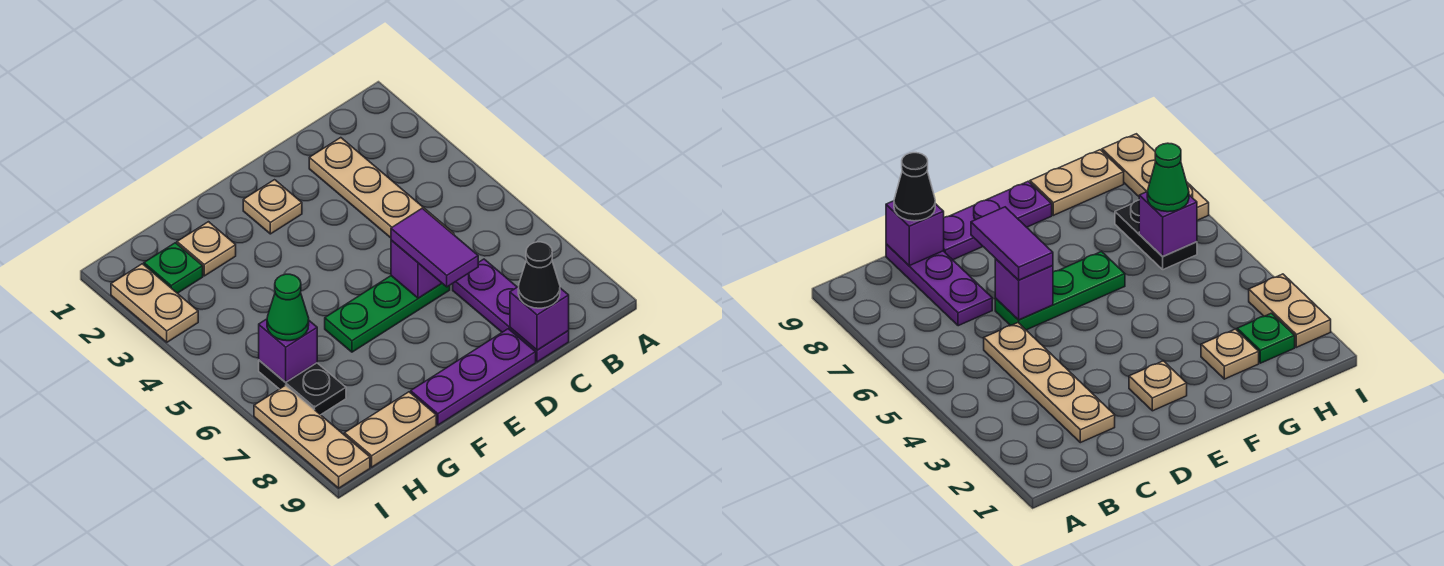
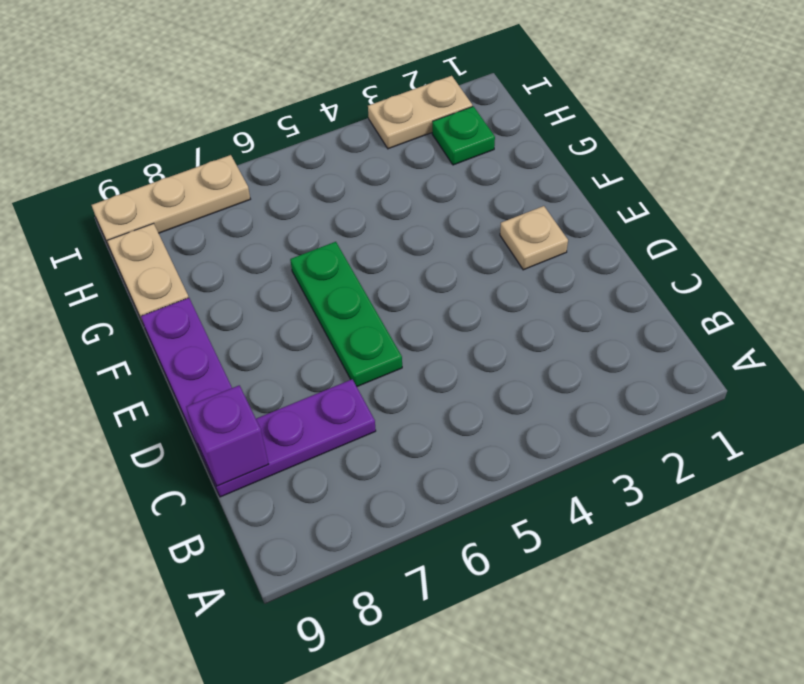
none -> tan 1x4 plate [309,138,454,238]
none -> tan 1x1 plate [177,222,236,276]
none -> black 1x2 plate [259,360,346,415]

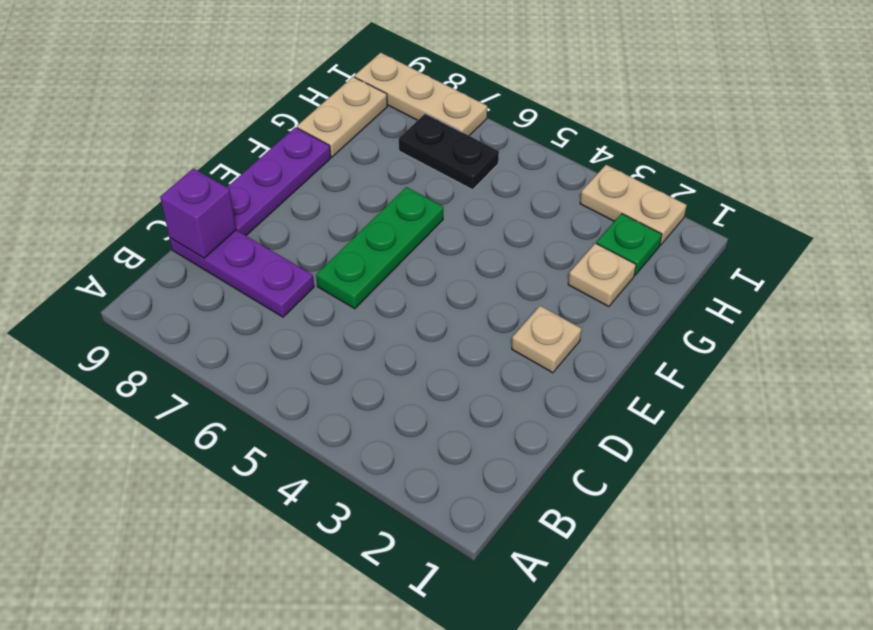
none -> tan 1x4 plate [309,138,454,238]
none -> purple 1x1 brick [391,240,442,298]
none -> purple 1x1 brick [259,319,317,382]

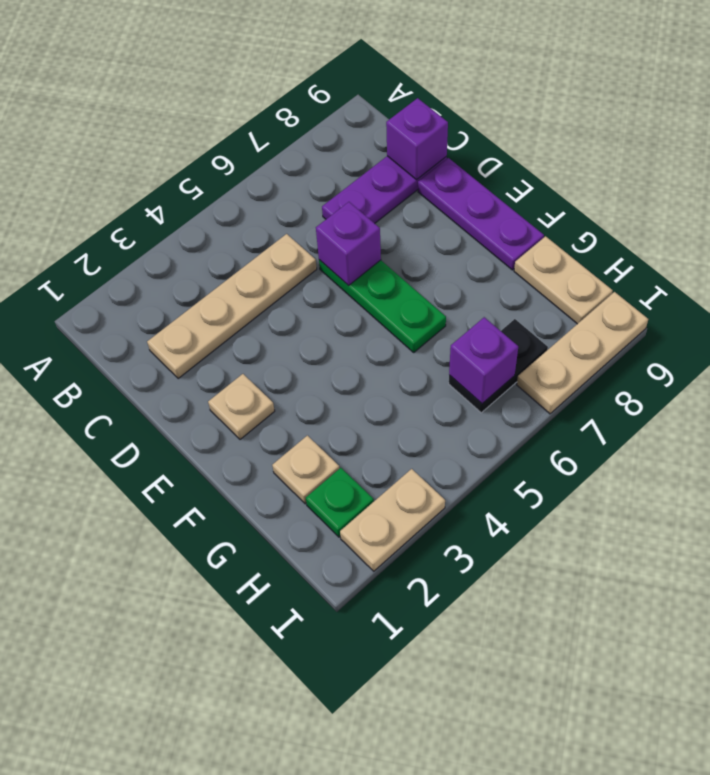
none -> black 1x1 cone [518,242,560,308]
none -> purple 1x2 tile [391,208,478,287]
none -> green 1x1 cone [267,274,309,341]

